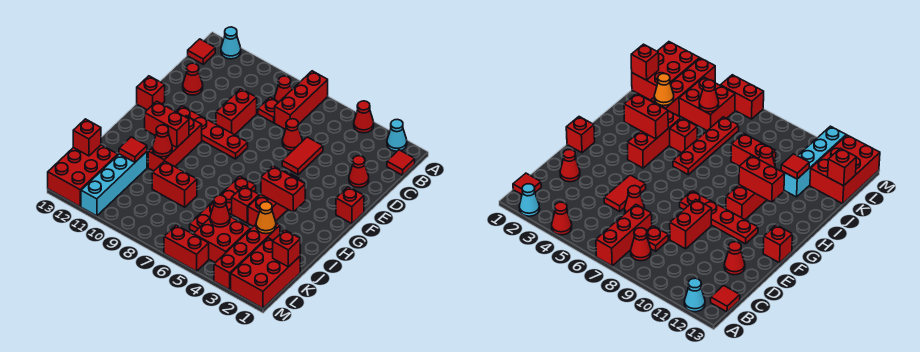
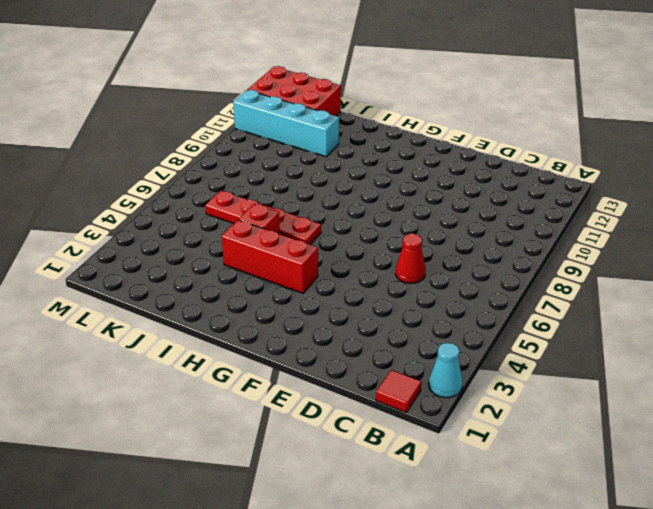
none -> red 1x1 cone [354,101,374,133]
none -> red 1x3 brick [275,71,328,130]
none -> cyan 1x1 cone [221,27,241,59]
none -> red 1x1 cone [275,76,292,102]

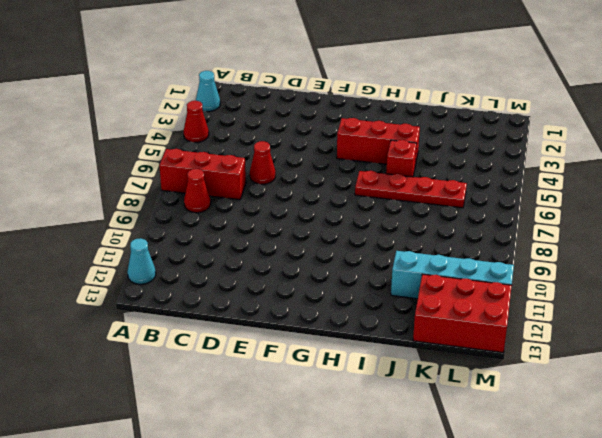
none -> red 1x1 tile [387,150,415,175]
none -> red 1x1 tile [188,39,215,64]
none -> red 1x1 plate [258,97,279,123]
none -> red 1x1 cone [349,156,369,188]

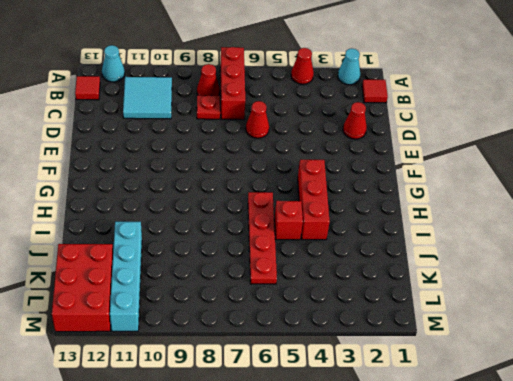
cyan 2x2 tile [123,77,172,119] -> none
none -> red 1x2 tile [282,137,323,175]
none -> red 1x2 brick [216,89,257,135]
none -> red 1x1 cone [183,63,203,95]
none -> red 1x1 brick [336,187,364,224]

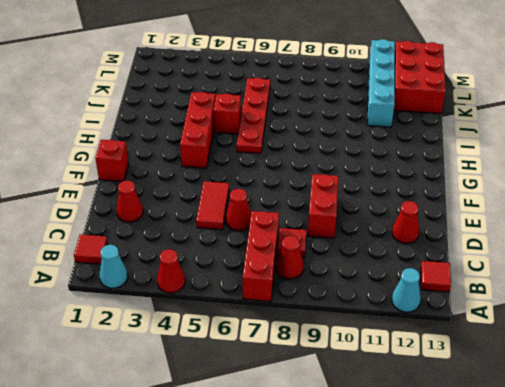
none -> red 1x4 plate [176,106,248,159]
none -> red 1x1 brick [137,76,165,110]
none -> red 1x3 brick [148,116,202,171]
none -> red 1x4 brick [214,223,280,290]

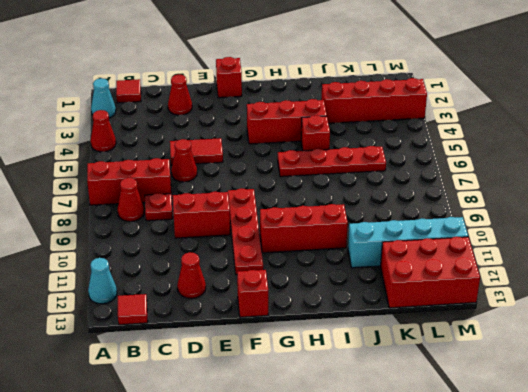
none -> red 1x2 brick [152,161,197,207]
none -> red 2x3 brick [231,238,300,308]
none -> red 2x2 brick [193,217,251,263]
none -> red 1x2 brick [164,225,209,271]

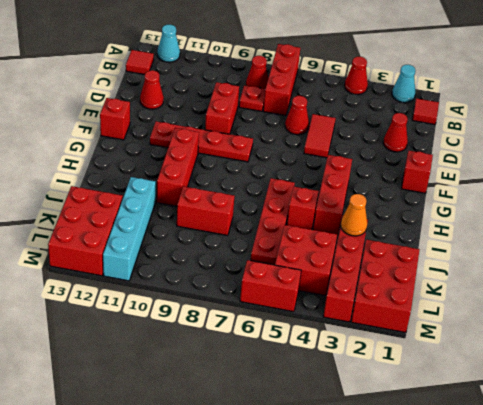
none -> red 1x2 brick [261,166,305,212]
none -> red 1x2 brick [145,101,189,147]
none -> red 1x1 cone [152,125,172,157]
none -> red 1x1 tile [119,137,147,162]

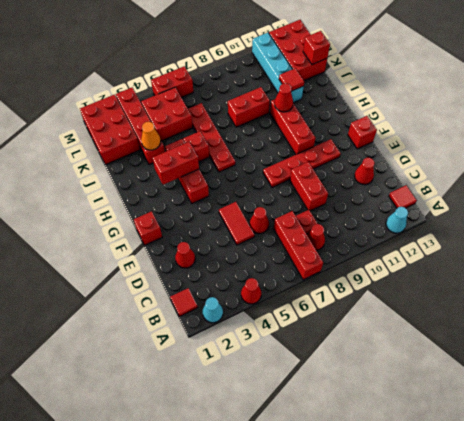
none -> red 1x2 brick [145,101,189,147]
none -> red 1x1 brick [273,230,300,267]
none -> red 1x1 cone [210,195,230,227]

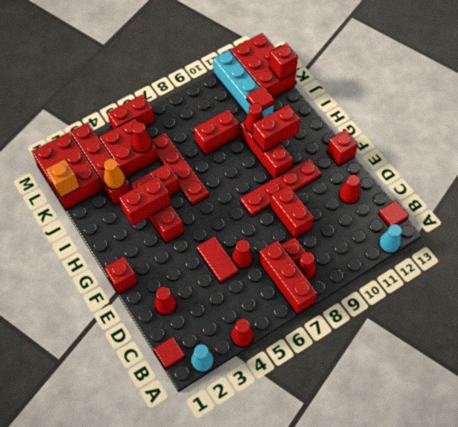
orange 1x1 brick [46,159,80,197] -> red 1x1 brick [273,230,300,267]

